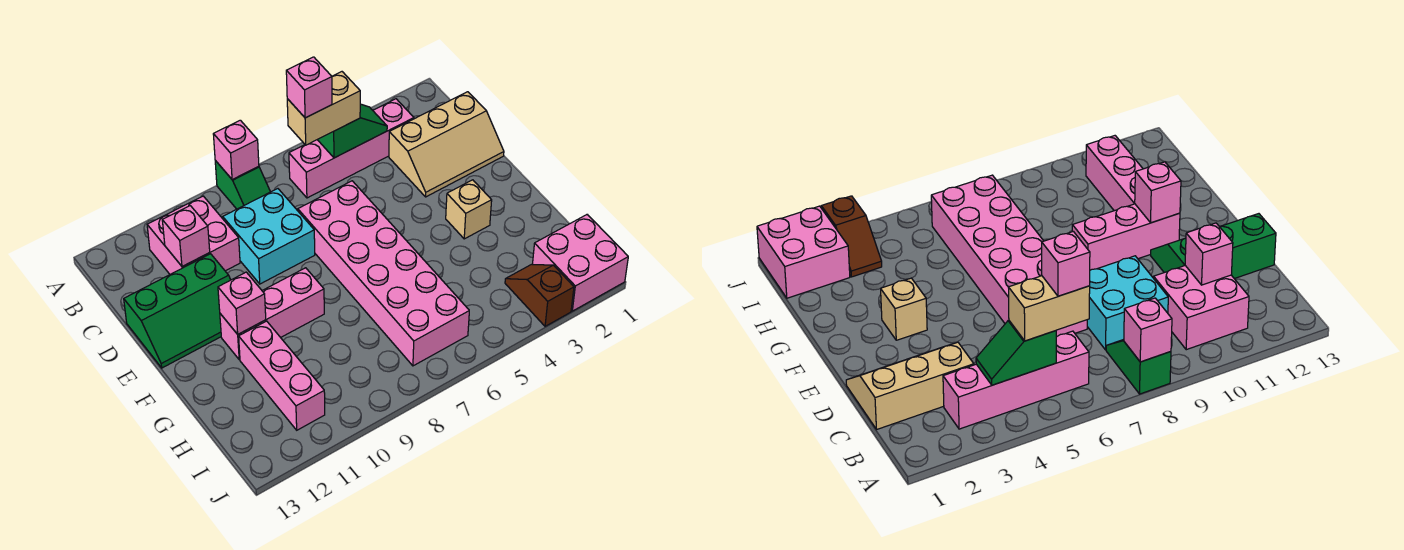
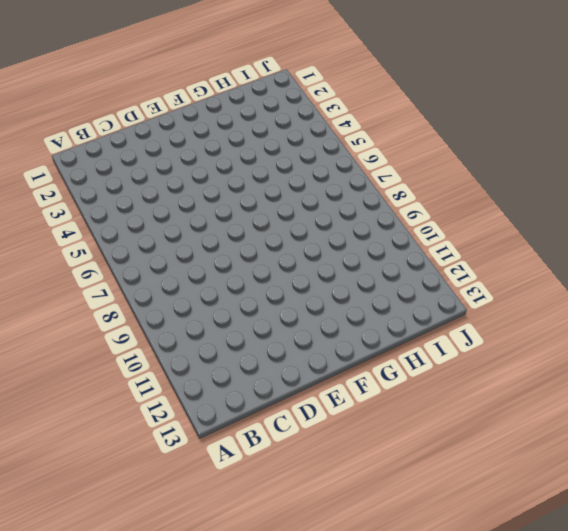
none -> green 1x2 slope [215,161,270,209]
none -> pink 1x4 brick [289,99,414,198]
none -> pink 2x2 brick [147,196,240,274]

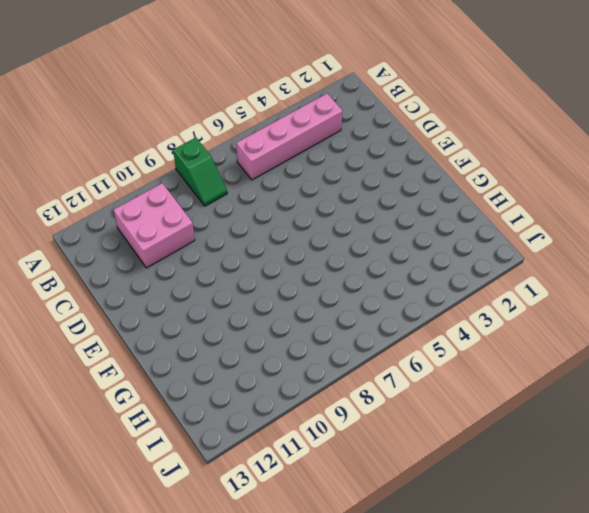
none -> tan 2x3 slope [389,92,504,197]
none -> cyan 2x2 brick [223,189,315,284]
none -> pink 2x6 brick [298,181,469,366]

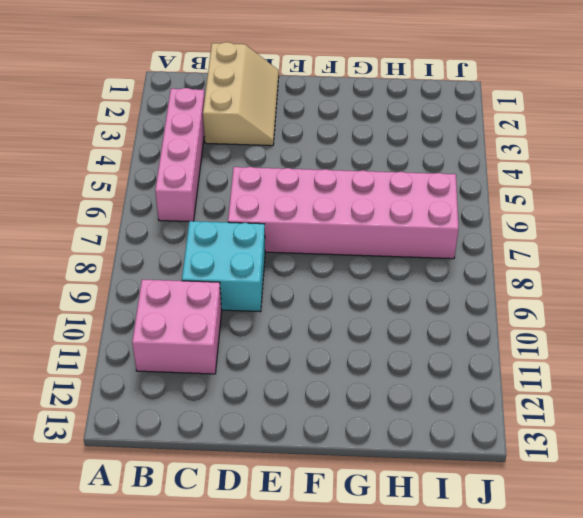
none -> green 1x2 slope [215,161,270,209]
none -> green 2x3 slope [124,254,231,368]
none -> tan 1x1 brick [446,180,492,239]

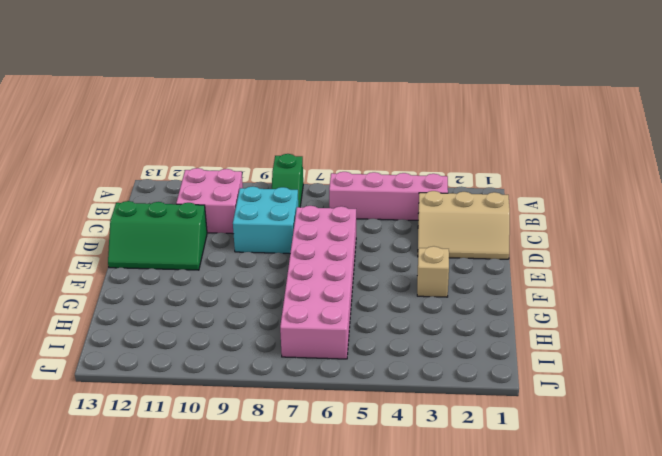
none -> pink 1x3 brick [220,268,324,360]
none -> pink 1x3 brick [239,321,325,430]
none -> pink 2x2 brick [532,215,628,311]

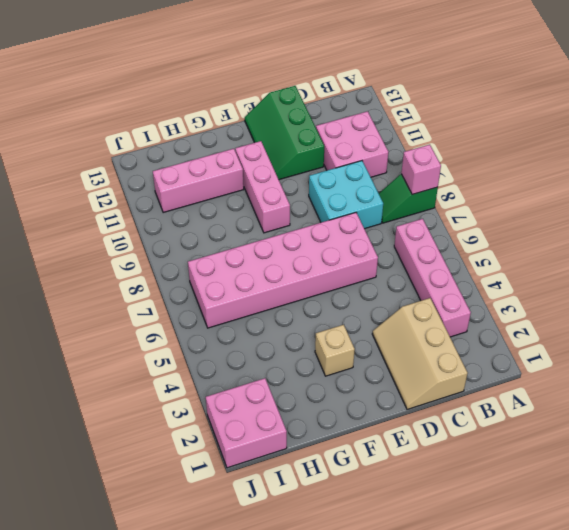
none -> brown 1x2 slope [505,264,574,326]
none -> green 1x2 slope [318,104,387,158]
none -> pink 1x1 brick [162,206,210,267]

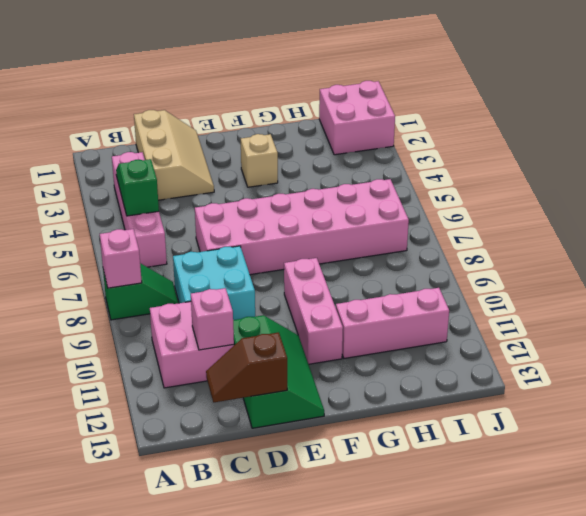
brown 1x2 slope [206,332,287,402] -> brown 1x2 slope moved to [505,264,574,326]
none -> pink 1x1 brick [218,272,266,334]
none -> tan 1x2 brick [287,72,360,145]
none -> pink 1x1 brick [286,57,332,118]

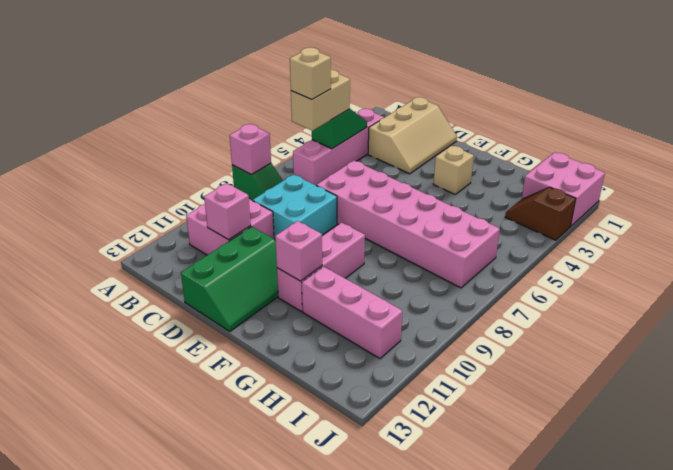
tan 1x1 brick [290,48,331,100] -> pink 1x1 brick [286,57,332,118]

